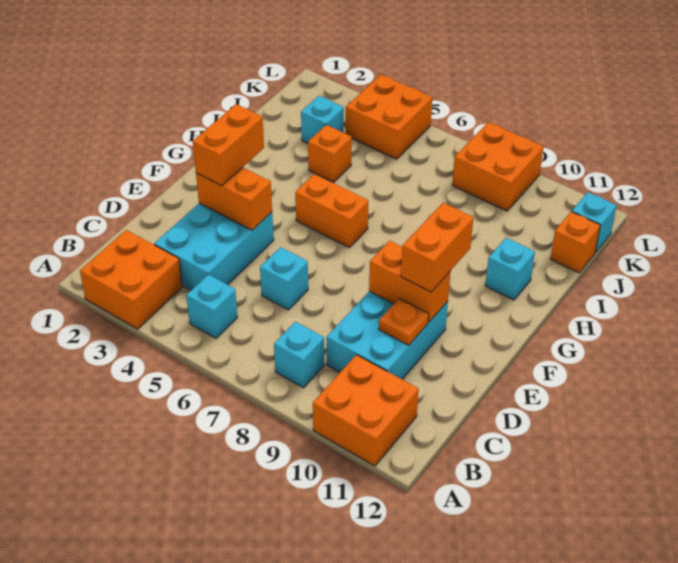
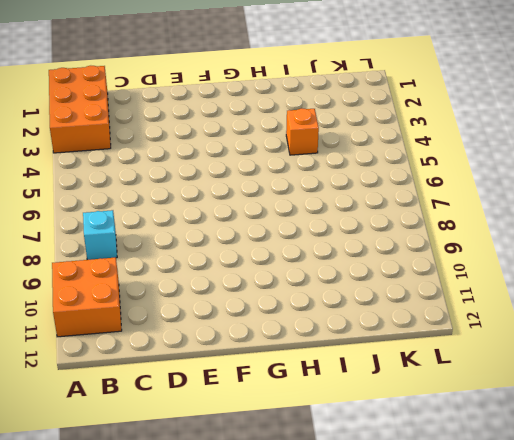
orange 2x3 brick [49,66,111,153] -> orange 2x2 brick [80,230,182,329]
none -> cyan 1x1 brick [186,274,238,338]
none -> cyan 2x3 brick [154,203,274,290]
none -> cyan 2x3 brick [327,291,448,379]

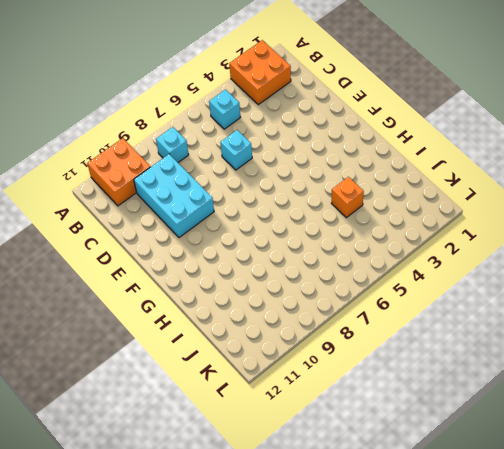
none -> cyan 2x3 brick [154,203,274,290]
none -> orange 1x2 brick [295,174,368,248]
none -> cyan 1x1 brick [485,238,535,300]

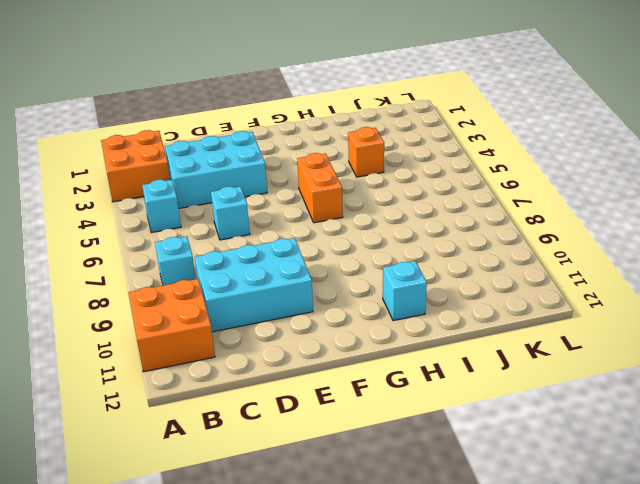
none -> cyan 1x1 brick [301,96,344,143]
none -> orange 1x1 brick [550,212,600,273]
none -> orange 2x2 brick [346,75,432,159]

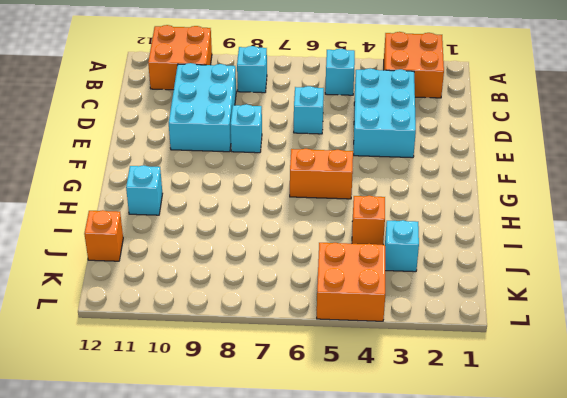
cyan 1x1 brick [231,104,262,153] -> cyan 1x1 brick moved to [572,192,617,252]
none -> orange 2x2 brick [452,122,544,211]
none -> orange 1x1 plate [379,299,429,345]
none -> orange 1x2 brick [196,167,272,230]

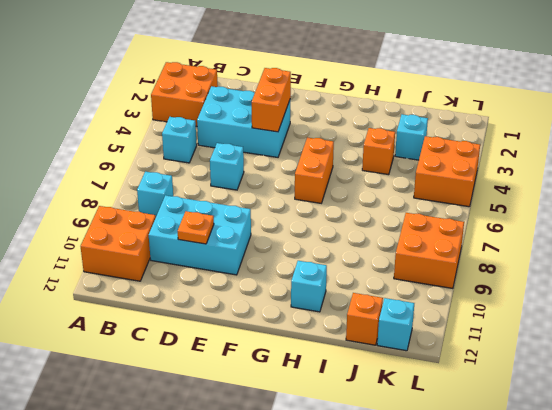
none -> orange 1x2 brick [369,241,451,322]
none -> orange 1x2 brick [193,104,264,186]
none -> orange 1x2 brick [401,203,473,292]

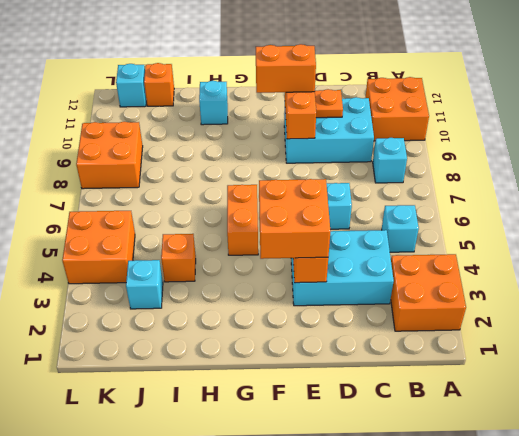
orange 2x2 brick [259,179,330,259] -> orange 1x2 brick [193,104,264,186]

